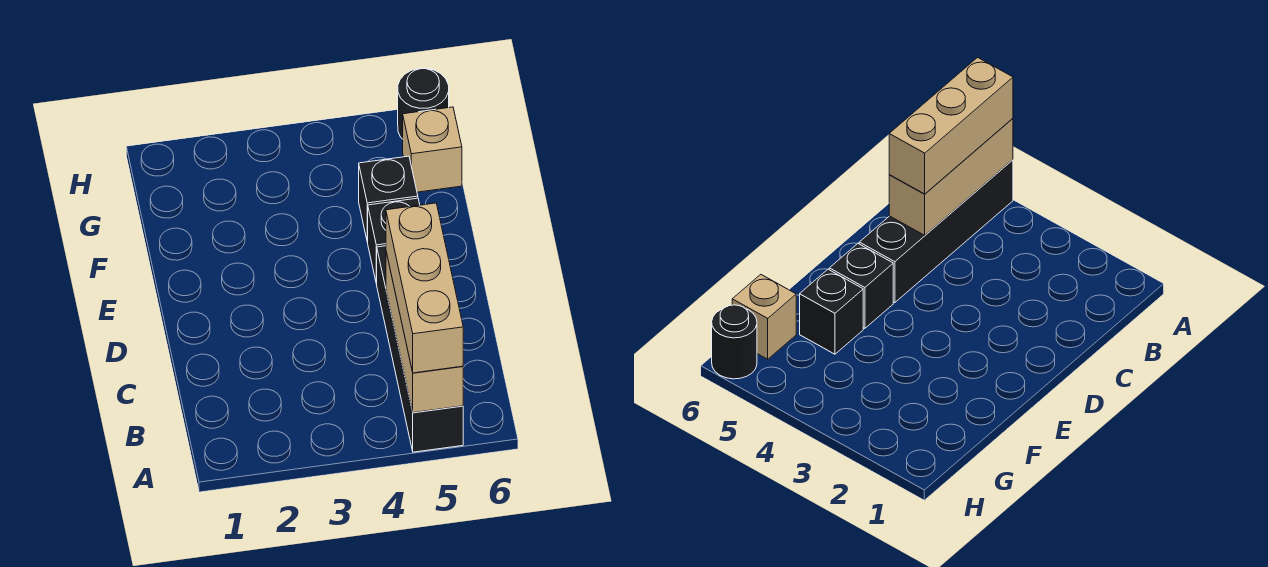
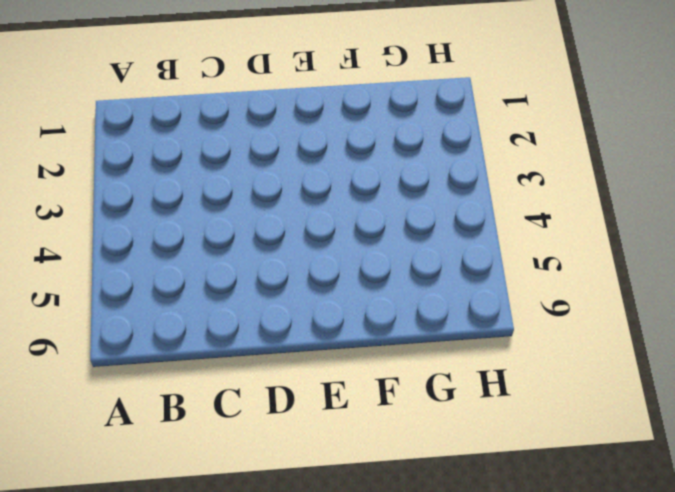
none -> black 1x4 brick [377,246,463,452]
none -> black 1x1 brick [368,198,420,284]

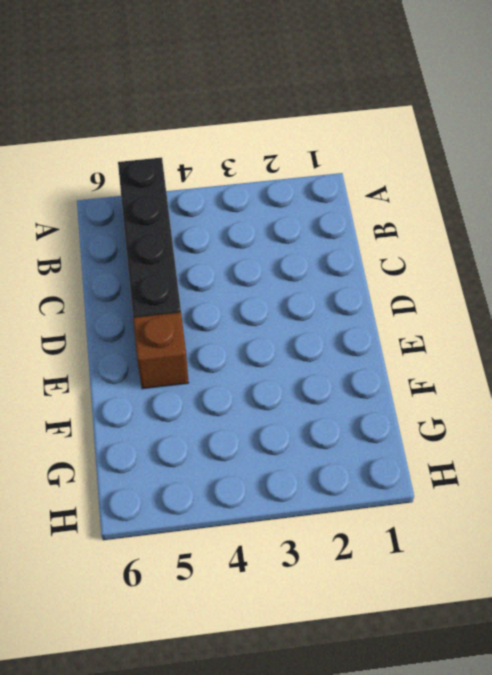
brown 1x1 brick [133,312,189,389] -> black 1x1 brick [368,198,420,284]
none -> black 1x1 brick [359,156,418,242]
none -> tan 1x1 brick [403,107,462,192]

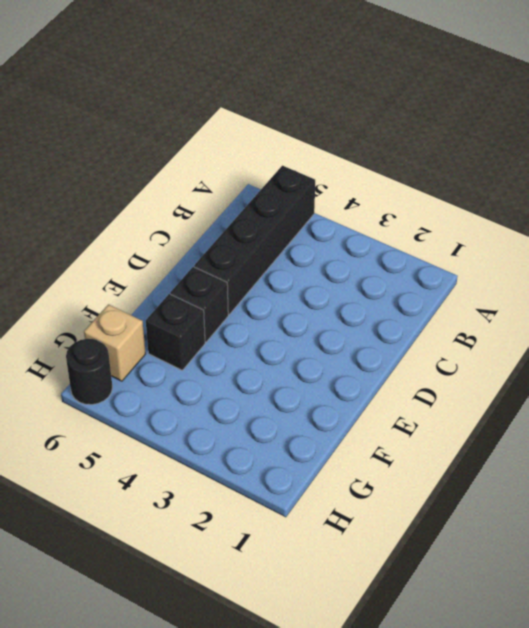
none -> tan 1x3 brick [386,252,463,413]
none -> tan 1x3 brick [386,203,463,373]

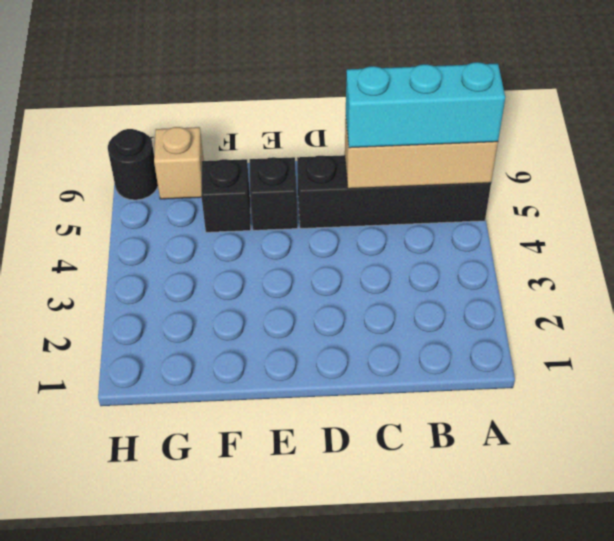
cyan 1x3 brick [346,62,505,148] -> tan 1x3 brick [386,203,463,373]

